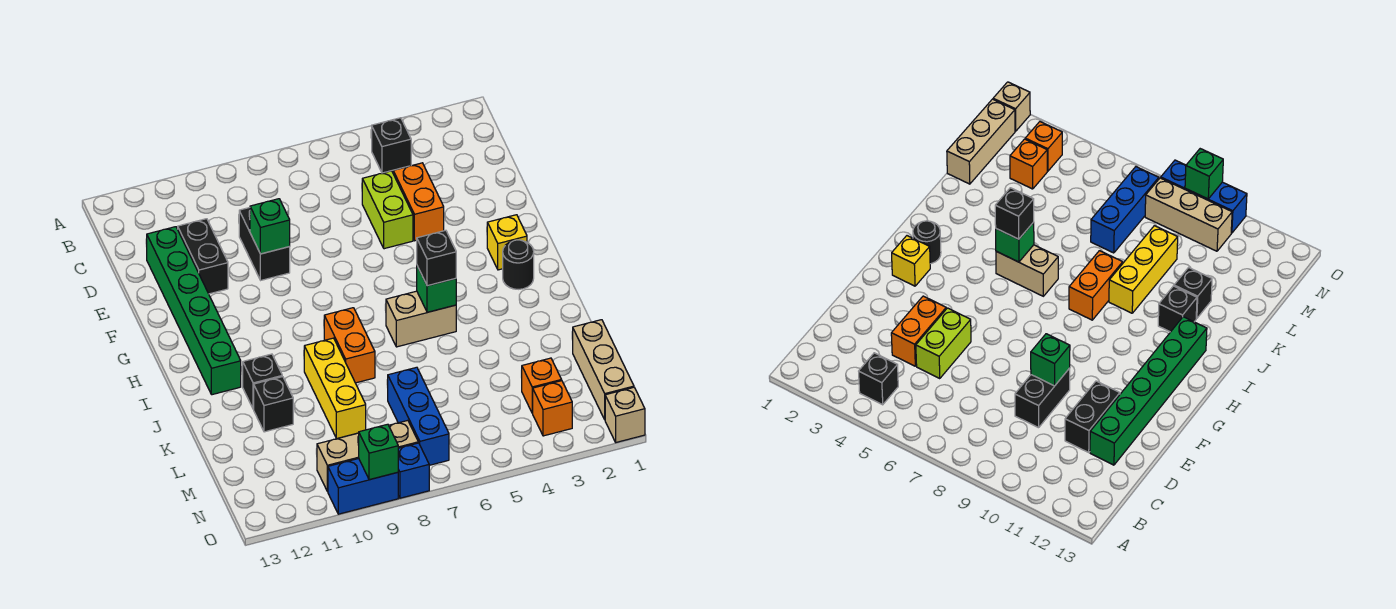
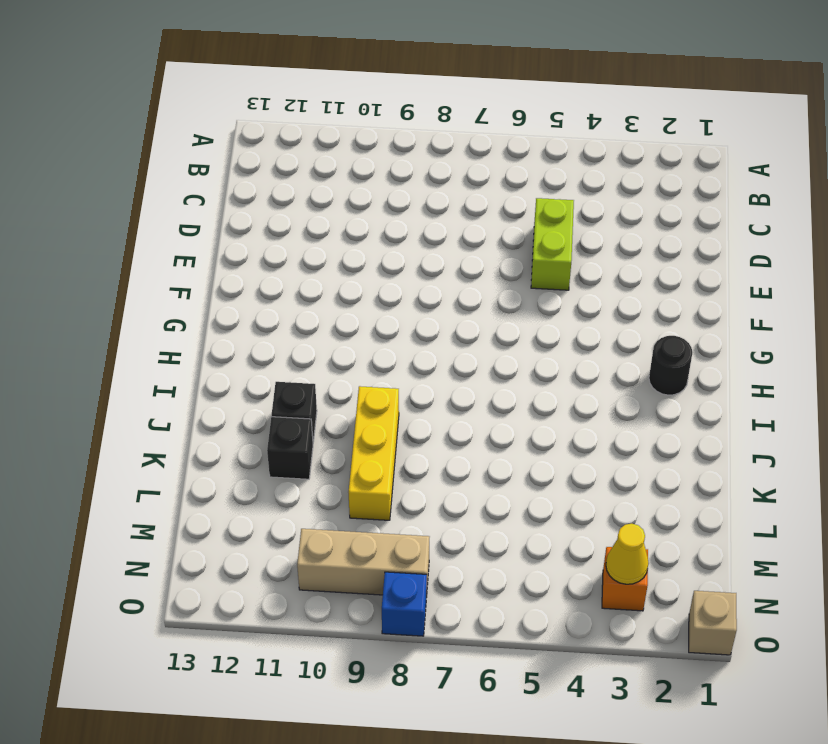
yellow 1x1 cone [606,524,648,584] -> none
none -> black 1x1 brick [372,118,411,173]
none -> orange 1x2 brick [393,163,444,241]
none -> black 1x2 brick [239,208,290,280]

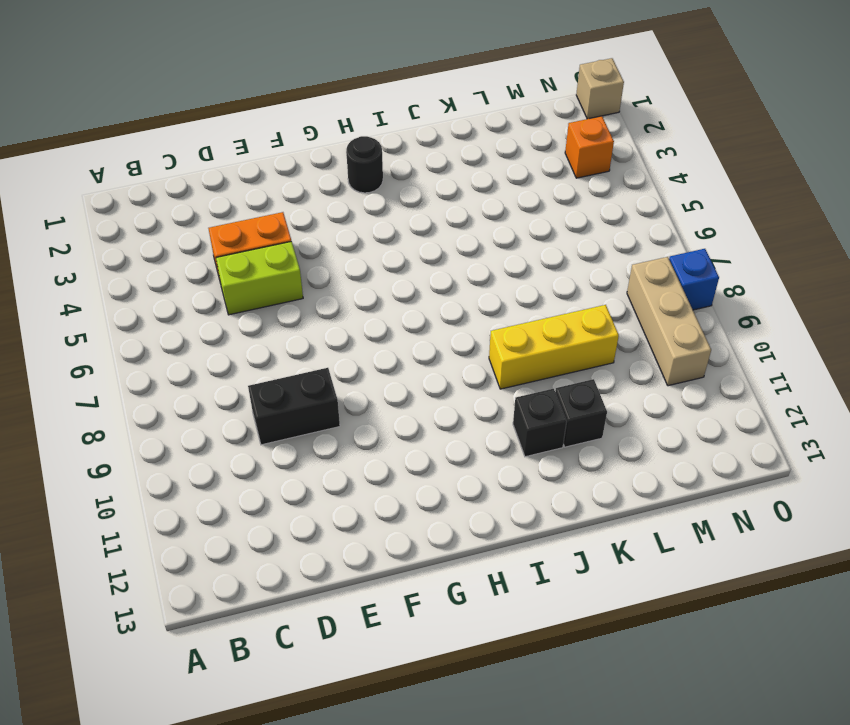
none -> black 1x1 brick [372,118,411,173]
none -> black 1x2 brick [178,219,228,294]
none -> green 1x6 brick [147,227,241,395]

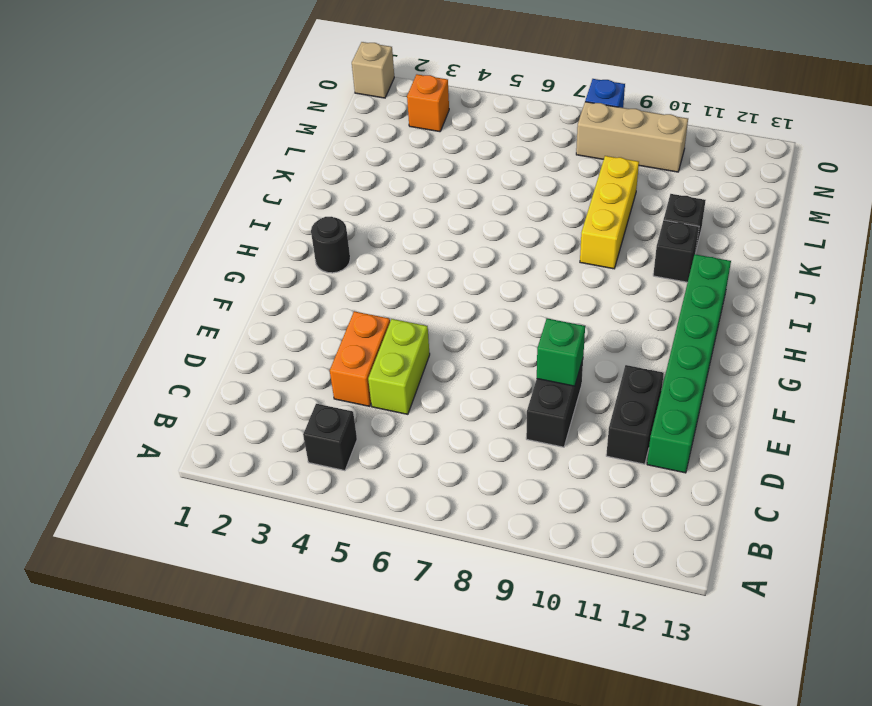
none -> yellow 1x1 brick [487,215,527,270]
none -> tan 1x2 brick [386,291,456,347]
none -> orange 1x2 brick [324,308,375,383]

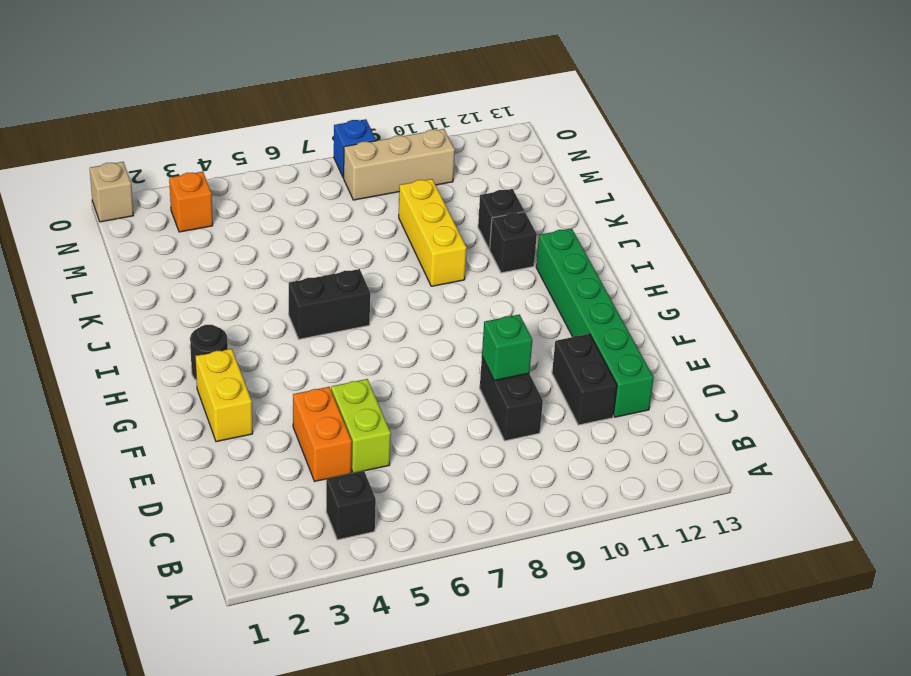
yellow 1x2 brick [196,349,253,442] -> yellow 1x1 brick [487,215,527,270]
black 1x2 brick [289,269,370,339] -> tan 1x2 brick [386,291,456,347]
none -> orange 1x2 brick [324,308,375,383]
none -> tan 1x3 brick [573,320,634,419]
none -> blue 1x3 brick [388,367,449,465]

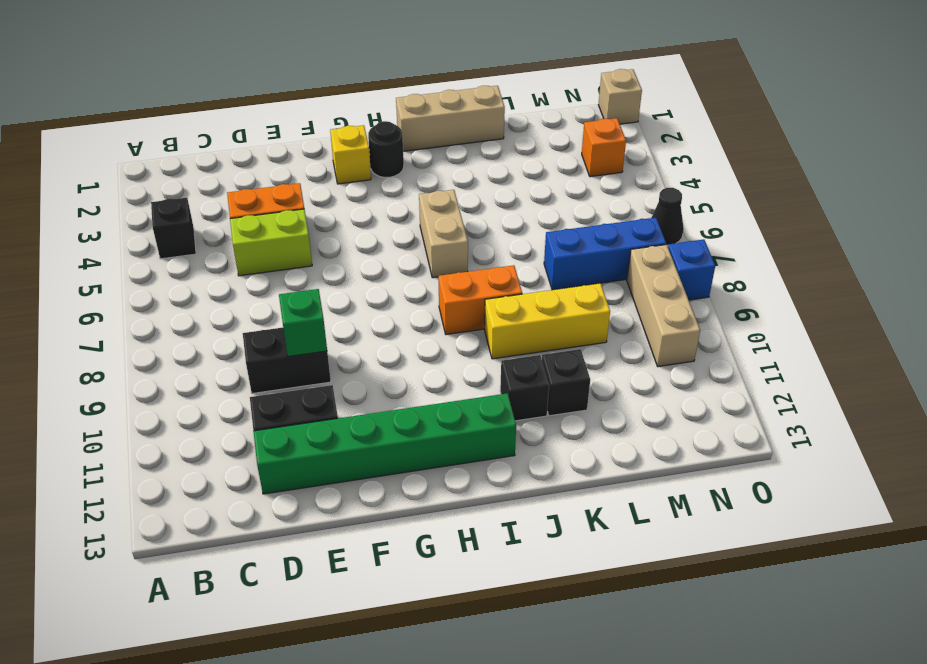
tan 1x3 brick [396,86,505,151] -> tan 1x3 brick moved to [573,320,634,419]
black 1x1 cone [651,188,684,245] -> none
none -> orange 1x1 brick [521,358,562,413]
none -> blue 1x2 brick [328,459,398,514]
none -> green 1x1 brick [417,266,456,312]

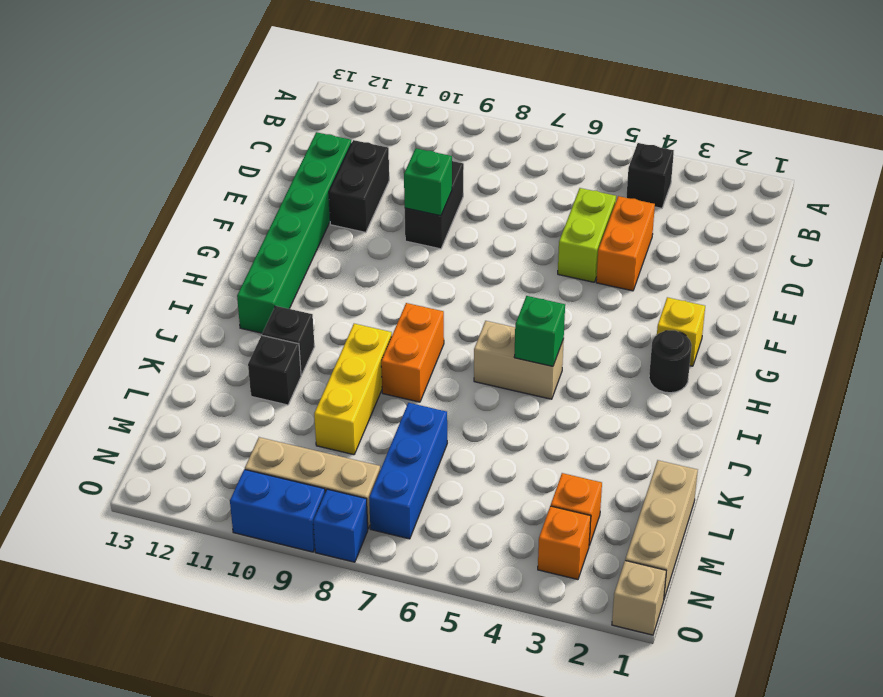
none -> green 1x1 brick [359,424,398,480]
none -> black 1x1 brick [417,230,456,286]

